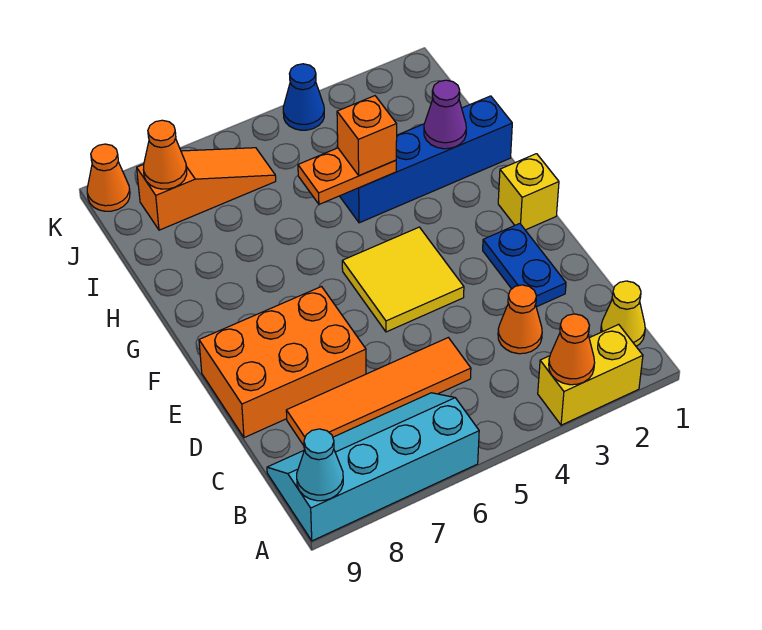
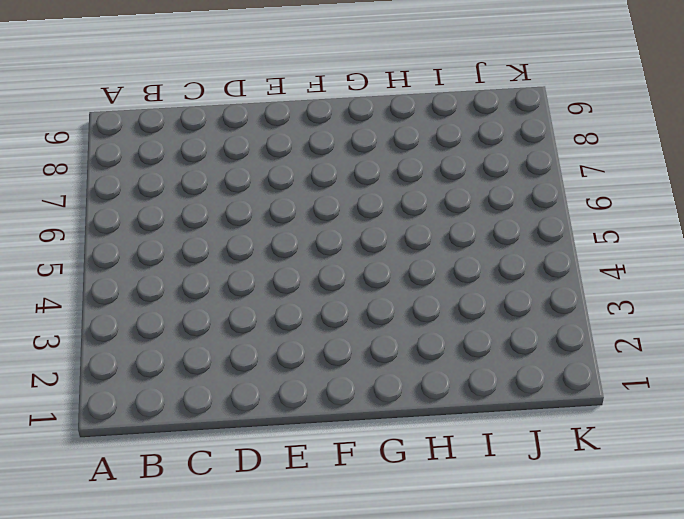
none -> yellow 1x2 brick [538,324,643,425]
none -> cyan 2x4 slope [267,393,479,541]
none -> yellow 1x1 cone [601,281,645,346]

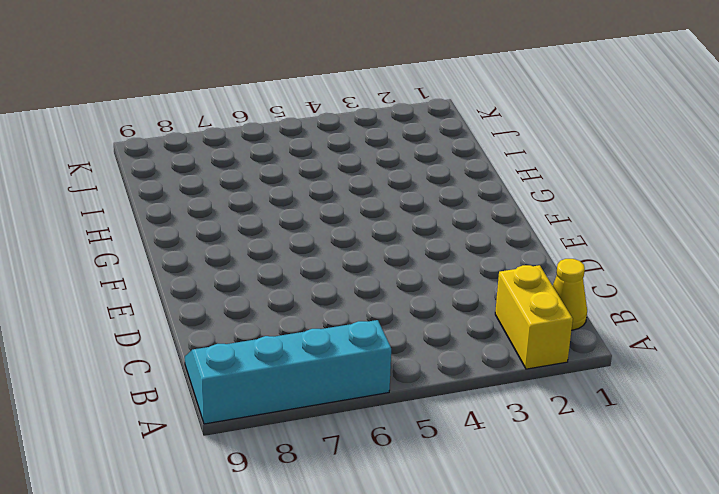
yellow 1x2 brick [495,265,573,369] -> yellow 1x2 brick turned to [538,324,643,425]
none -> orange 1x1 cone [498,285,542,354]
none -> orange 1x4 tile [286,338,471,445]
none -> blue 1x2 plate [483,224,566,307]

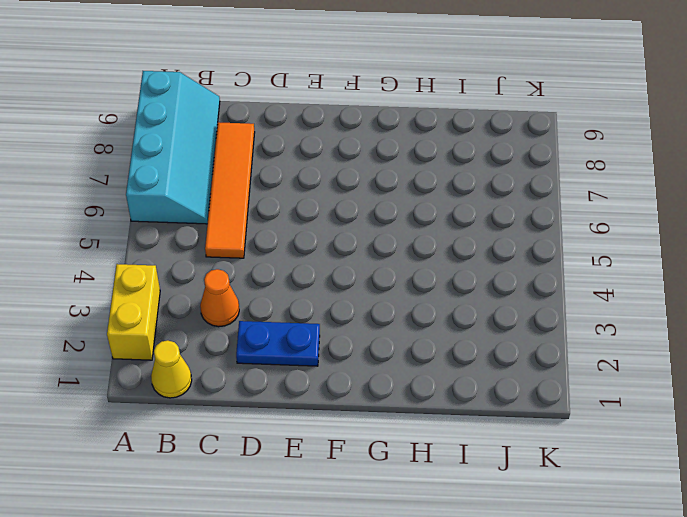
none -> orange 2x3 brick [199,287,366,438]
none -> yellow 2x2 tile [342,227,464,332]
none -> yellow 1x1 brick [498,154,559,230]

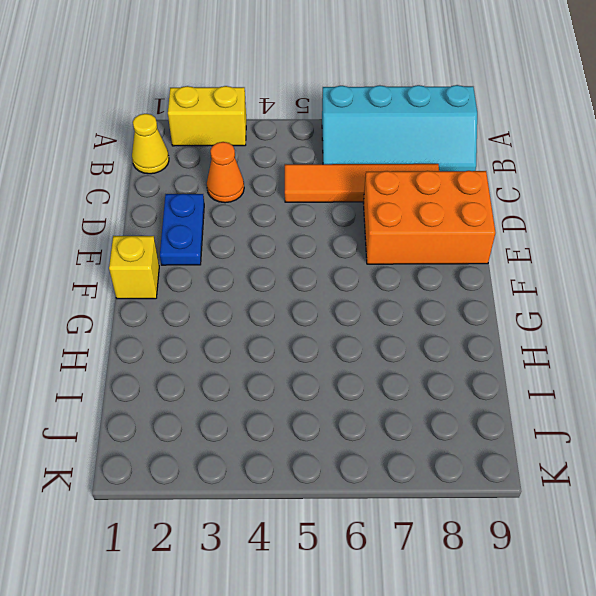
none -> yellow 2x2 tile [342,227,464,332]
none -> blue 1x4 brick [340,96,512,223]
none -> orange 1x3 slope [137,148,276,230]

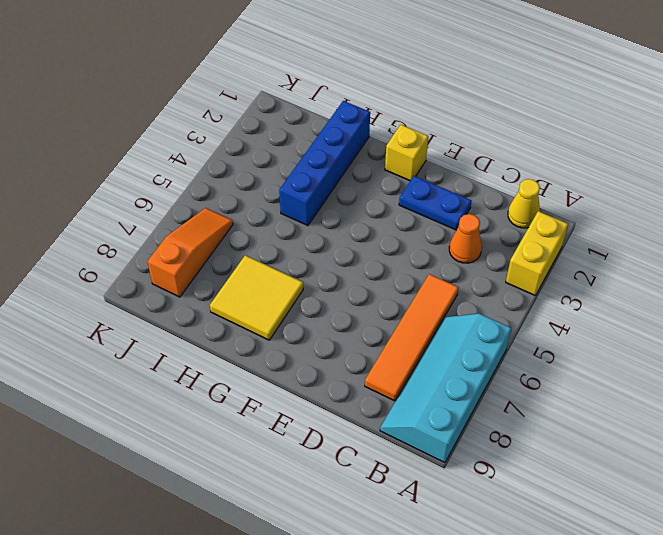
yellow 2x2 tile [210,255,303,340] -> yellow 2x2 tile moved to [342,227,464,332]
none -> orange 2x3 brick [199,287,366,438]
none -> blue 1x1 cone [283,64,324,130]
none -> orange 1x1 cone [87,144,130,211]

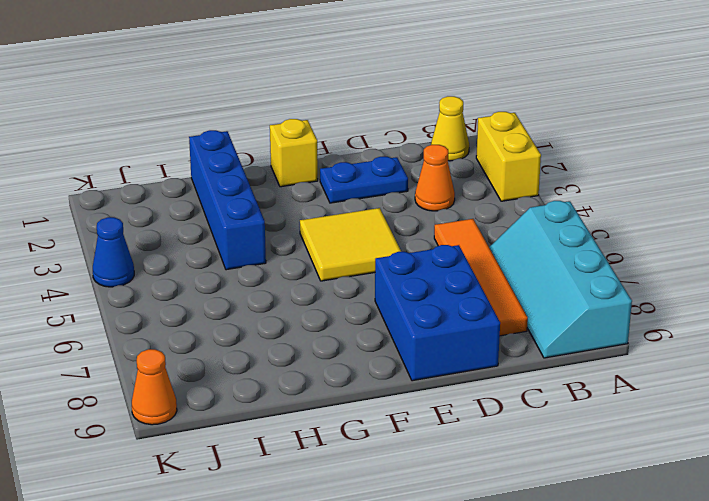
blue 2x3 brick [375,245,500,381] -> orange 2x3 brick [199,287,366,438]
none -> orange 1x3 slope [137,148,276,230]
none -> orange 1x1 cone [549,314,595,385]
none -> cyan 1x1 cone [297,429,343,501]

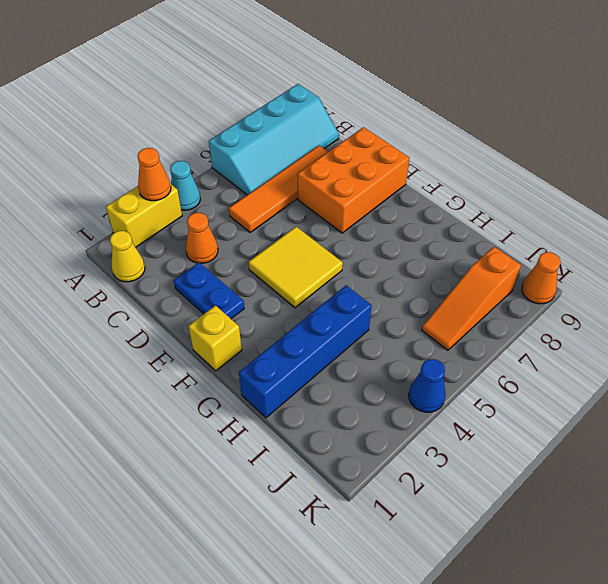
cyan 1x1 cone [170,161,200,210] -> cyan 1x1 cone moved to [297,429,343,501]
none -> purple 1x1 cone [424,80,466,149]
none -> orange 1x2 plate [298,148,396,204]
none -> orange 1x1 cone [143,120,187,189]

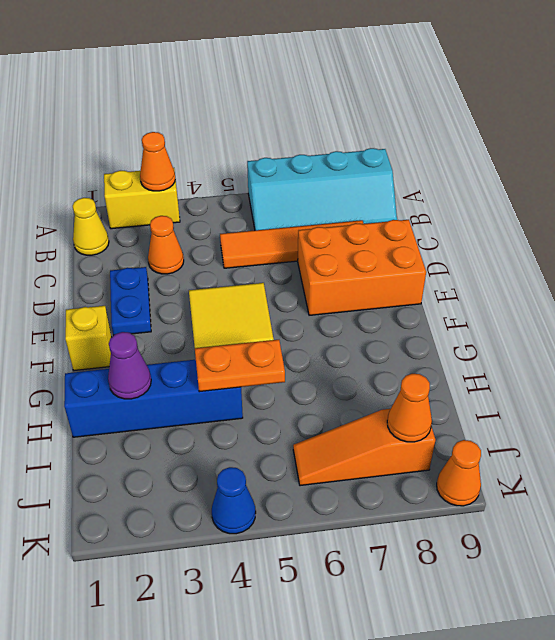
none -> cyan 1x1 cone [297,429,343,501]
none -> orange 1x1 brick [337,96,397,176]

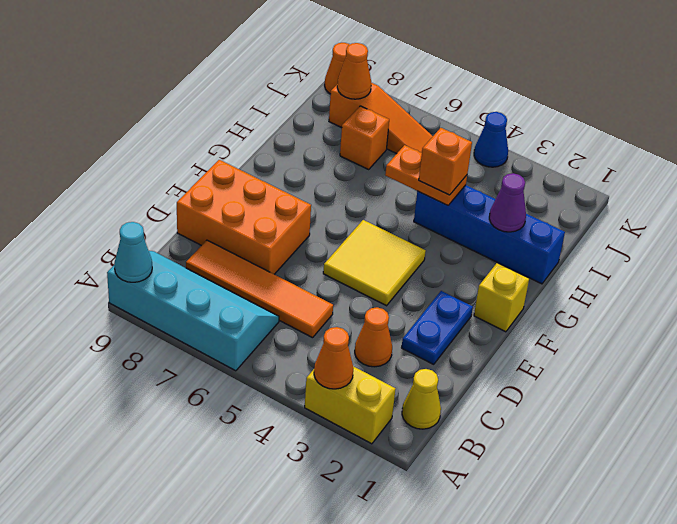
orange 1x1 brick [340,106,389,169] -> none

